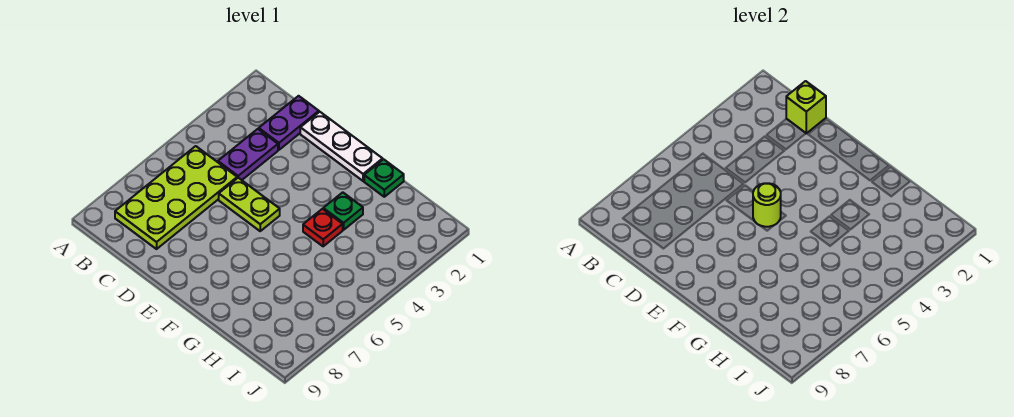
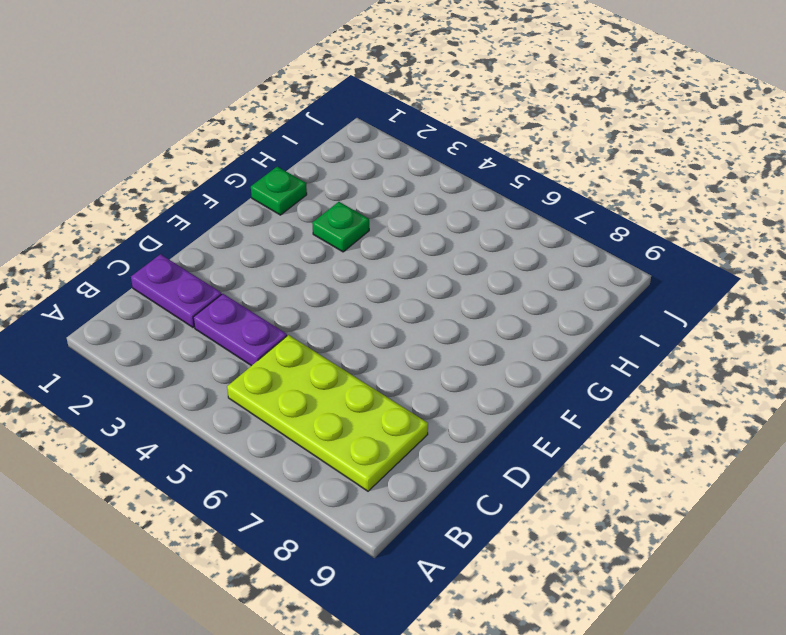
none -> white 1x3 plate [300,112,383,181]
none -> lime 1x2 plate [219,178,280,231]

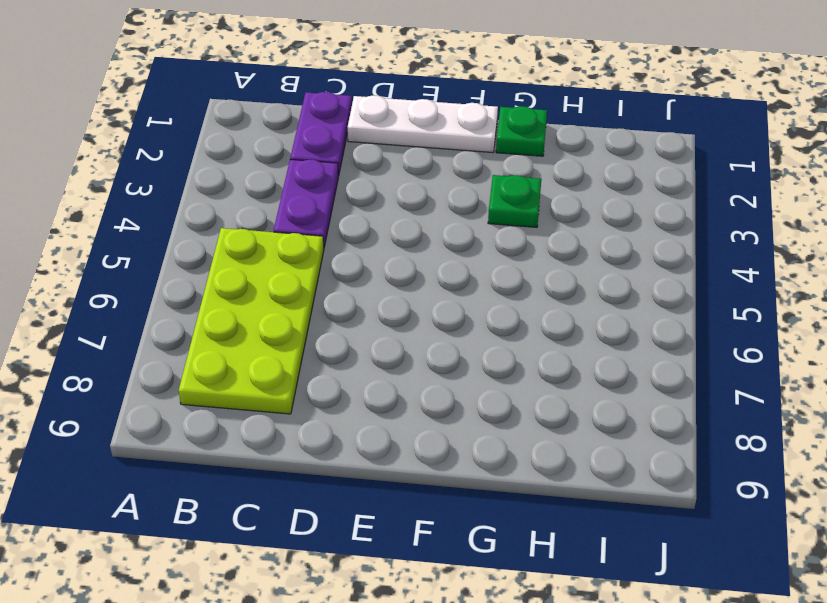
none -> lime 1x2 plate [219,178,280,231]
none -> red 1x1 plate [303,209,343,246]

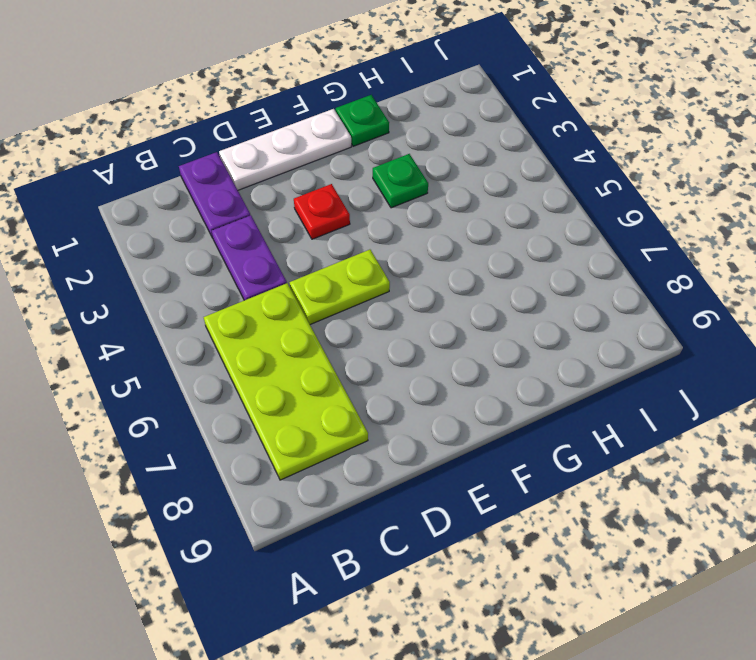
red 1x1 plate [294,184,350,239] -> red 1x1 plate moved to [303,209,343,246]
none -> lime 1x1 brick [786,81,826,133]
none -> lime 1x1 round brick [753,183,781,227]

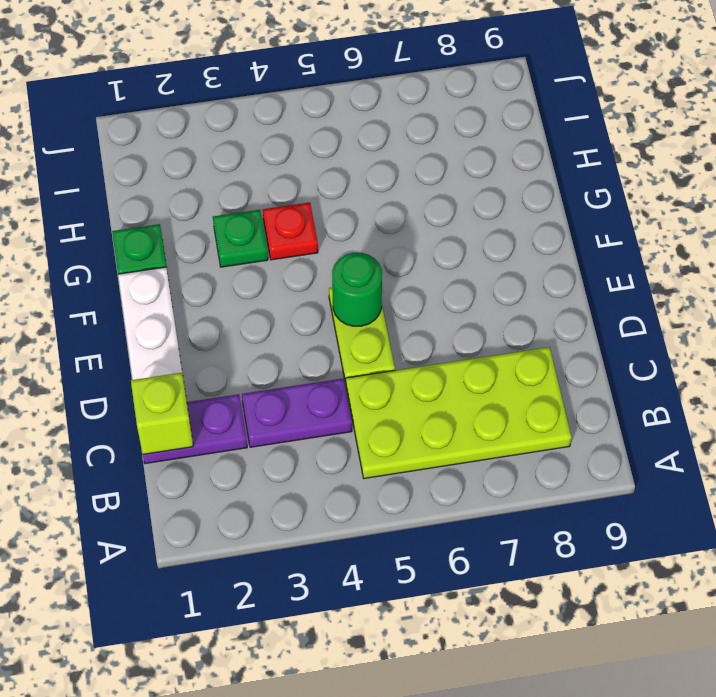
green 1x1 round brick [332,253,382,326] -> lime 1x1 round brick [753,183,781,227]

